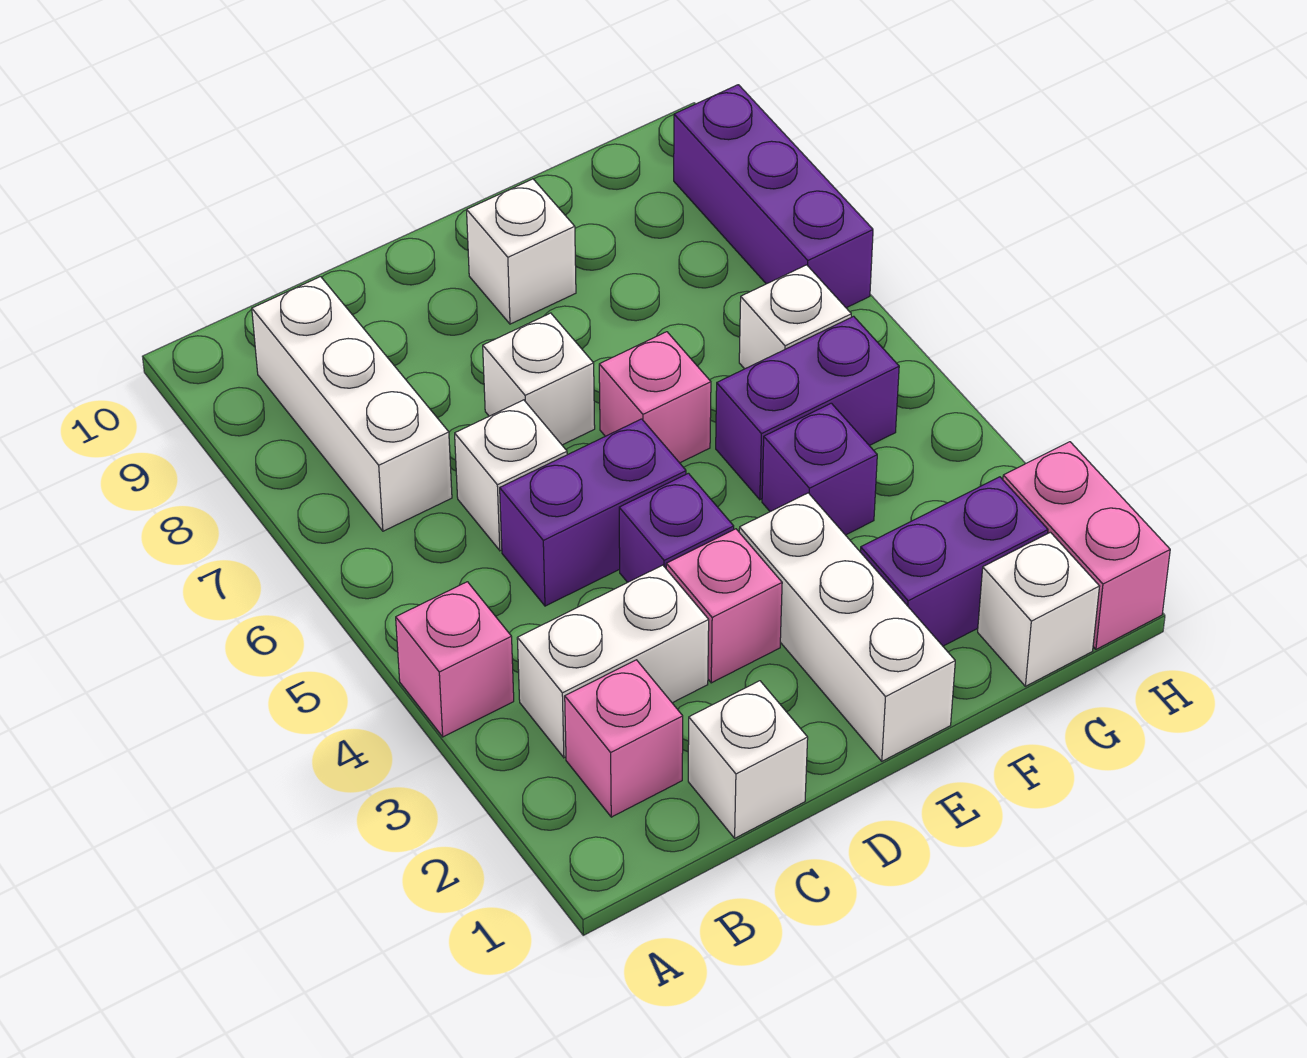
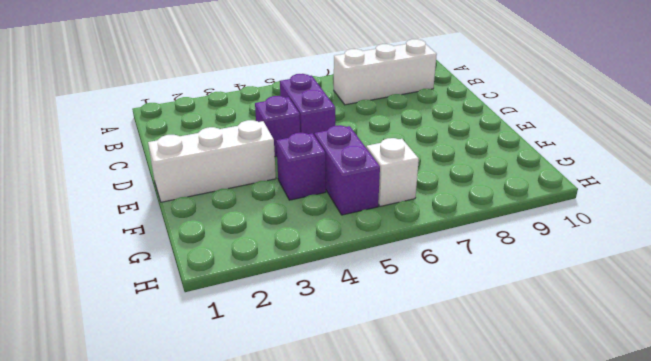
none -> pink 1x1 brick [396,582,514,737]
none -> pink 1x1 brick [565,660,683,817]
none -> white 1x2 brick [517,565,709,758]

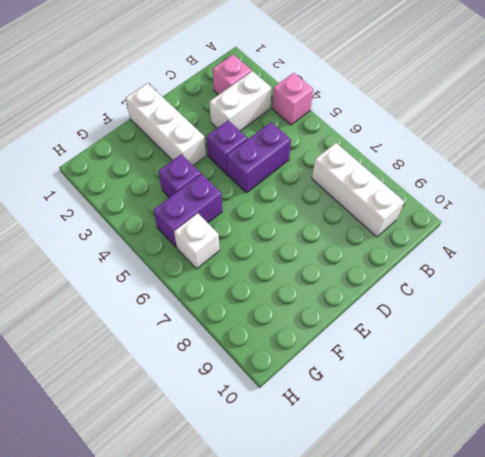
none -> white 1x1 brick [688,681,808,838]
none -> white 1x1 brick [455,400,567,551]
none -> pink 1x1 brick [666,529,782,683]

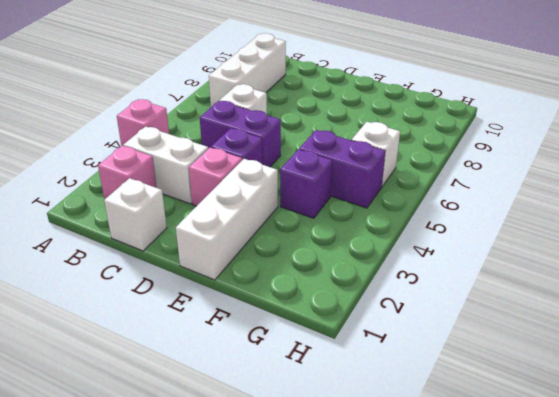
none -> white 1x1 brick [483,313,595,445]
none -> pink 1x1 brick [599,332,711,463]
none -> white 1x1 brick [467,179,576,324]

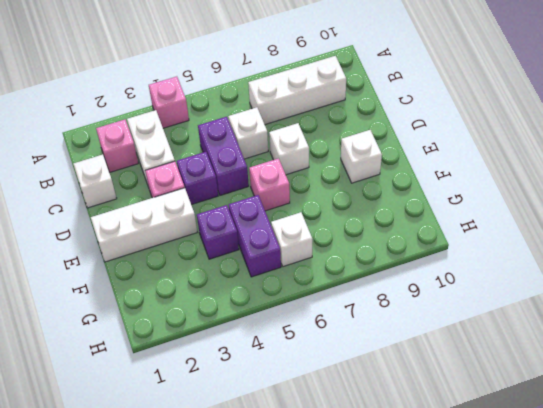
none -> purple 1x2 brick [860,477,1048,646]
none -> white 1x1 brick [978,532,1100,686]
none -> pink 1x2 brick [1003,442,1170,649]

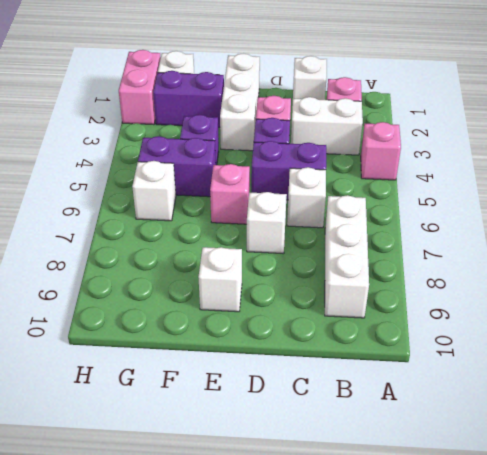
none -> purple 1x3 brick [674,85,873,308]

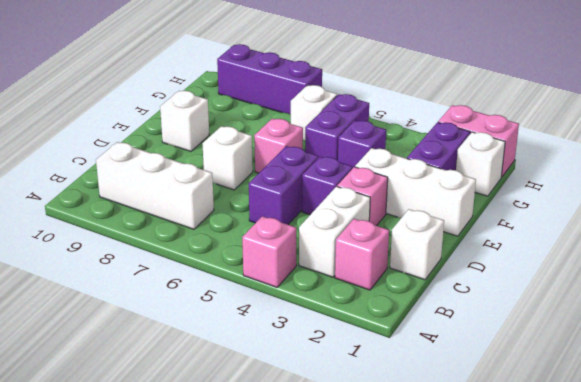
none -> white 1x1 brick [455,400,567,551]

